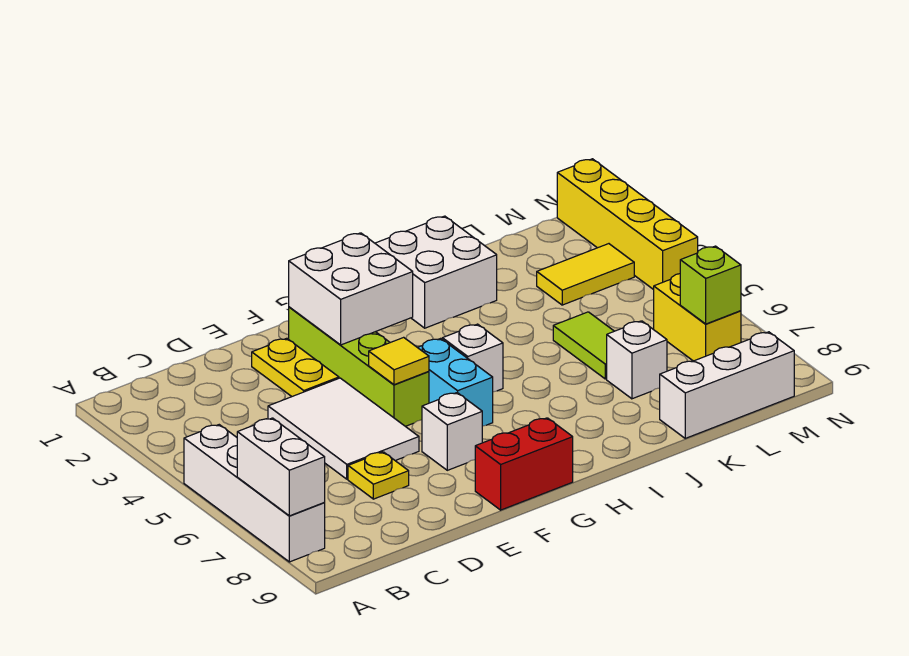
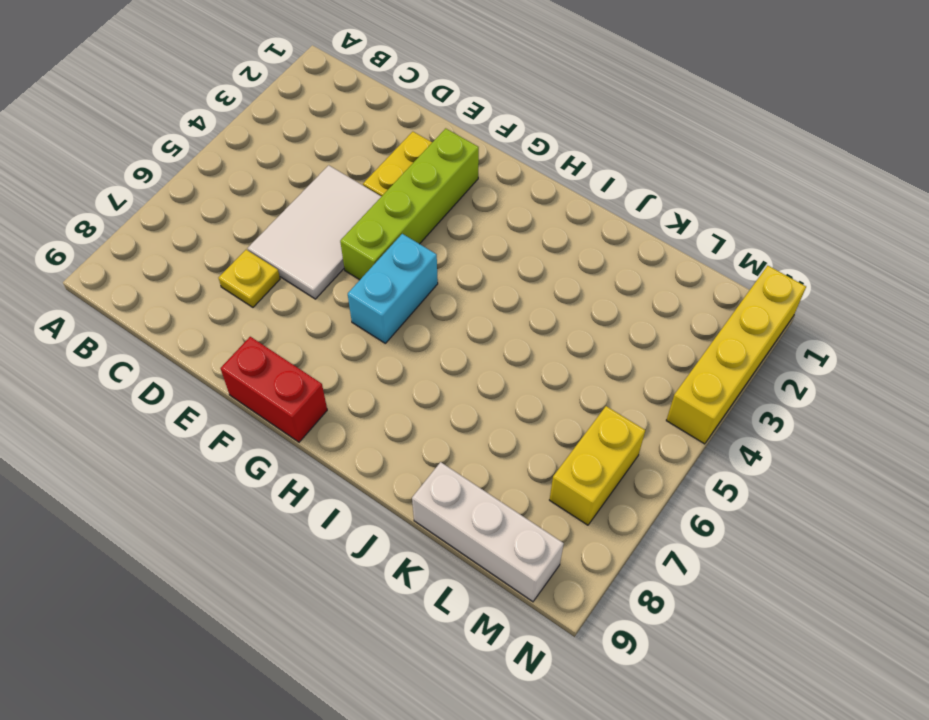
none -> white 1x4 brick [184,425,325,562]
none -> white 1x1 brick [422,393,482,470]
none -> white 1x1 brick [442,324,503,392]

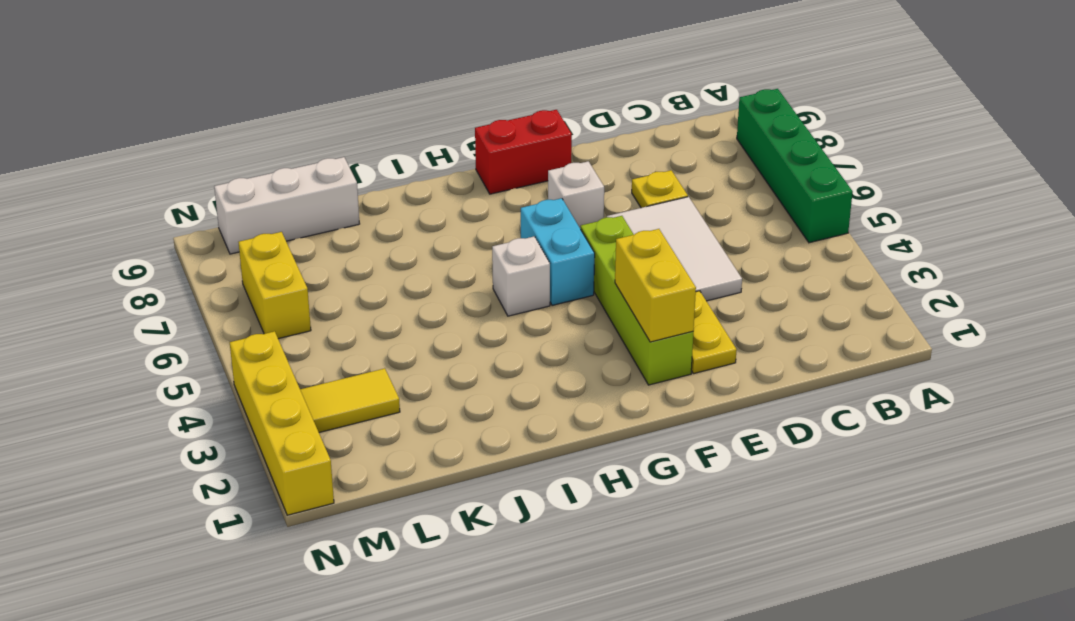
green 1x4 brick [737,89,853,243] -> white 1x4 brick [184,425,325,562]
yellow 1x2 brick [615,229,696,342] -> white 2x2 brick [289,233,413,345]
none -> white 2x2 brick [375,216,497,328]
none -> lime 1x2 tile [553,312,614,379]
none -> white 1x1 brick [607,321,667,399]

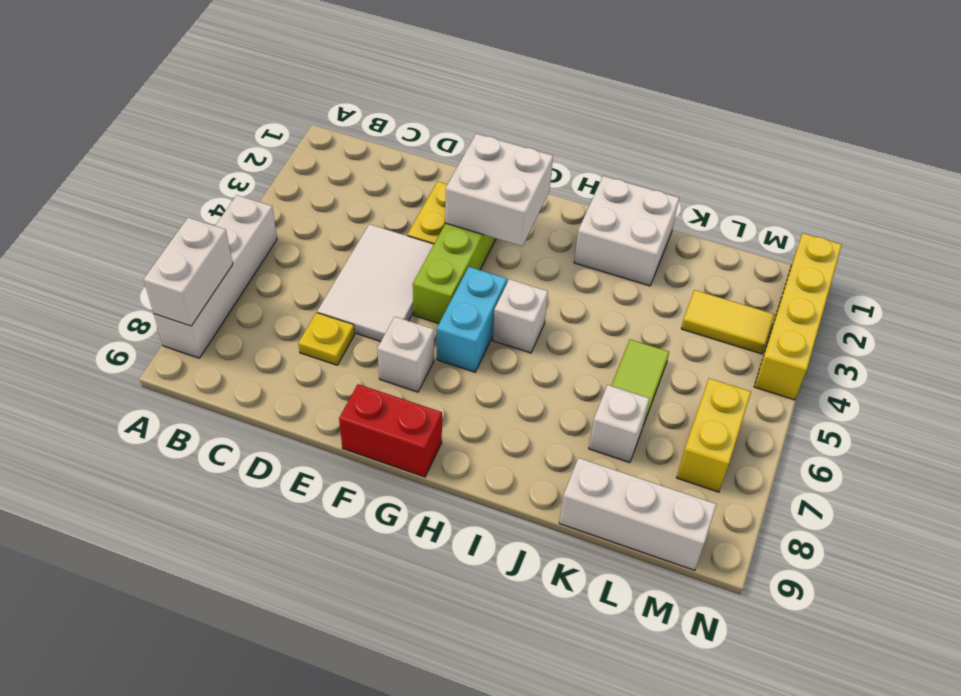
none -> yellow 1x1 tile [369,337,429,385]
none -> lime 1x1 brick [680,246,741,324]

